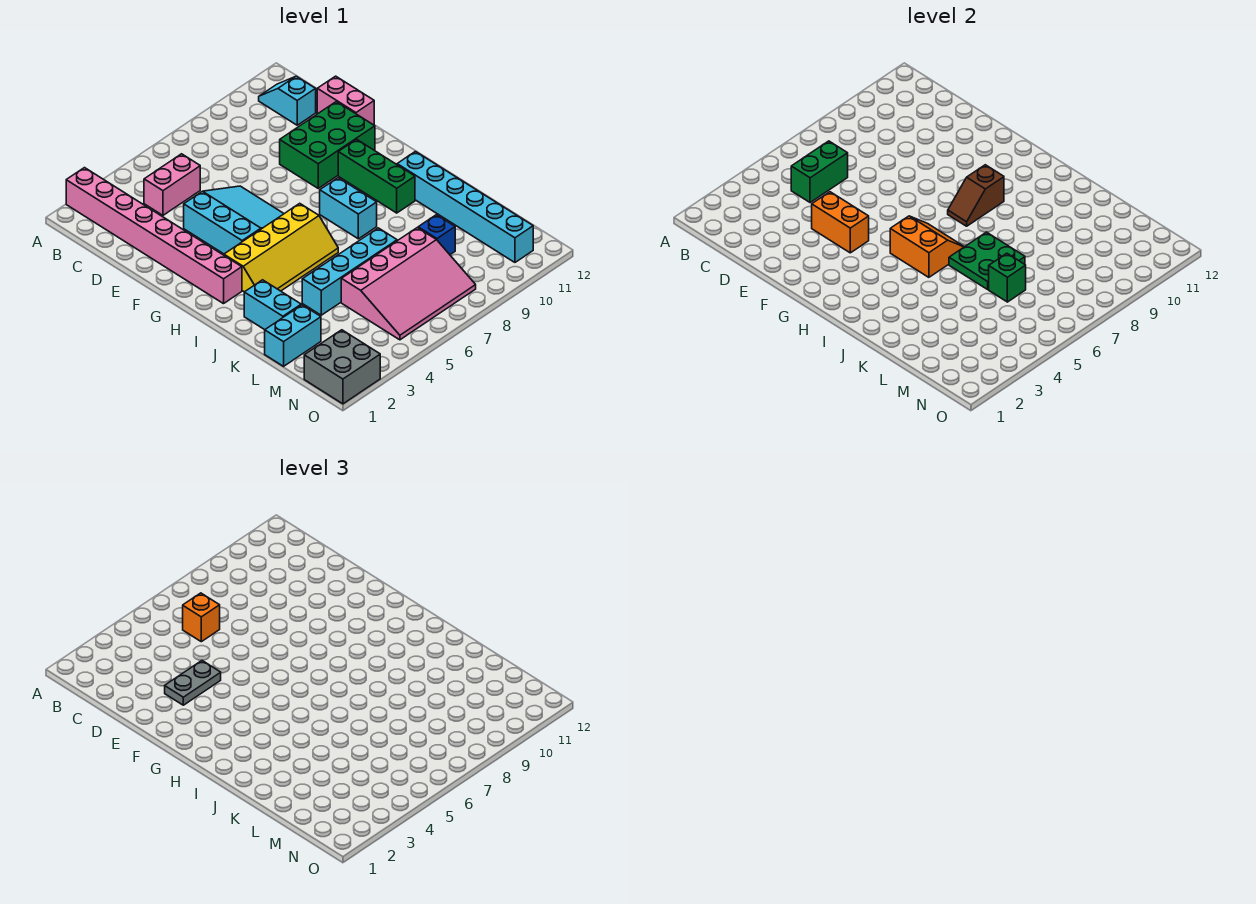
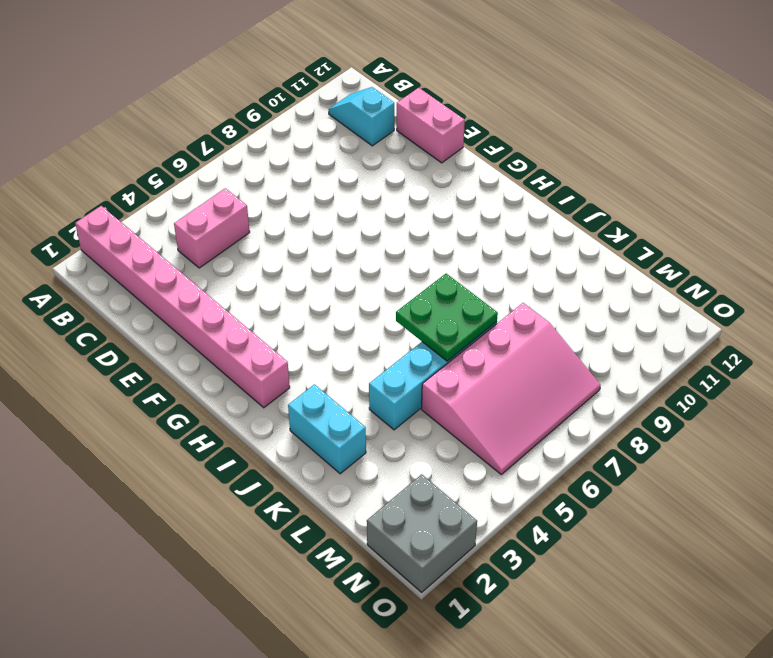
none -> cyan 3x3 slope [184,186,284,254]
none -> green 2x3 brick [280,102,375,188]
none -> green 1x3 brick [338,139,415,213]

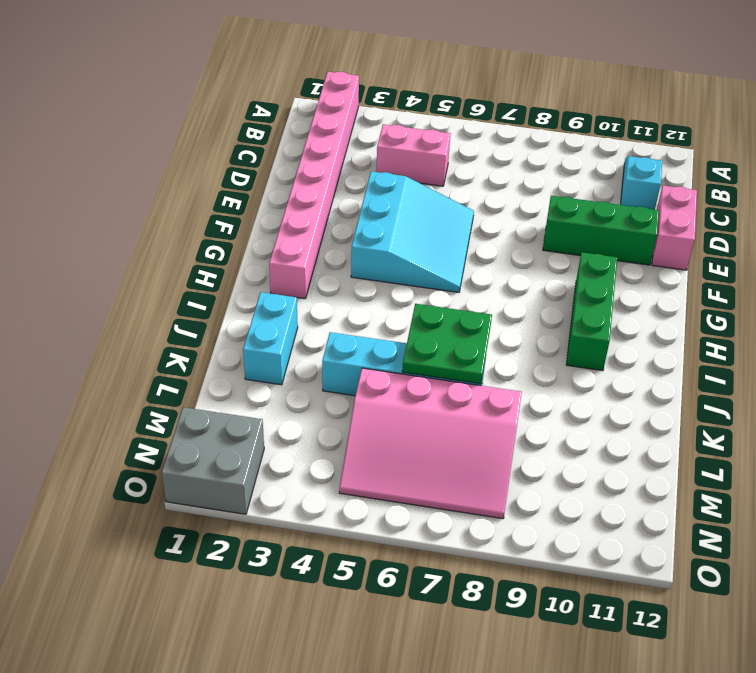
green 1x3 brick [543,196,659,265] -> green 2x3 brick [280,102,375,188]
none -> yellow 2x4 slope [224,203,338,292]
none -> cyan 1x2 brick [320,178,377,239]
none -> cyan 1x6 brick [397,152,533,262]

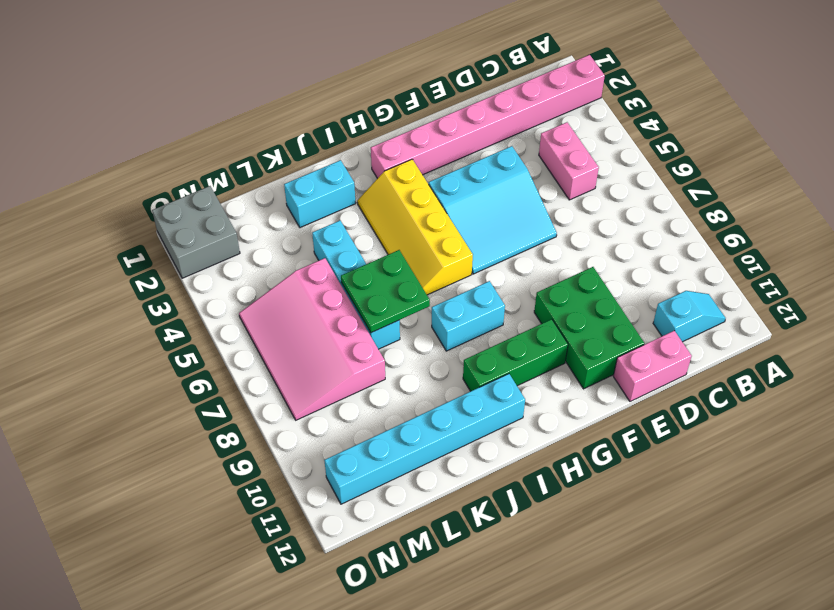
none -> cyan 1x2 brick [265,305,321,366]
none -> blue 1x1 brick [418,215,455,255]
none -> green 1x2 brick [791,141,848,203]

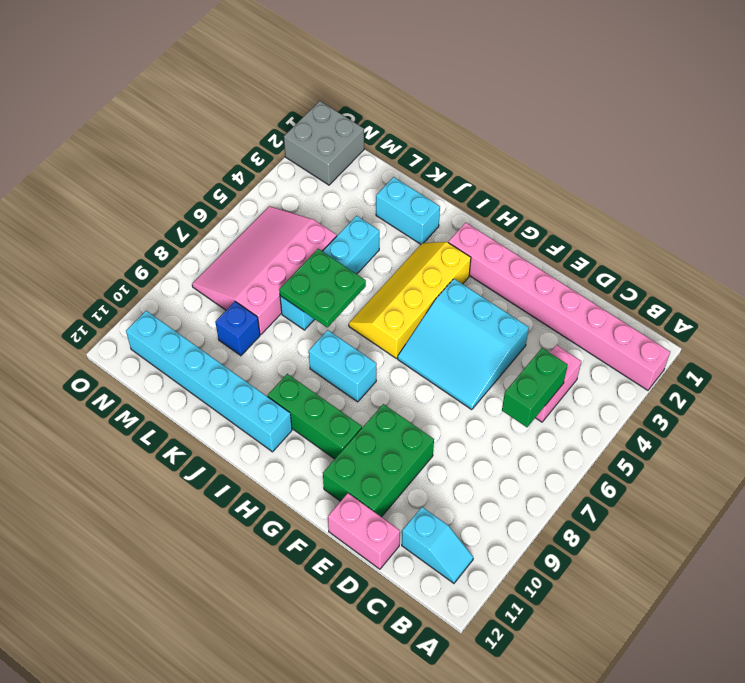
none -> cyan 1x2 brick [265,305,321,366]
none -> orange 1x2 brick [812,192,869,253]
none -> orange 2x2 slope [890,216,964,277]

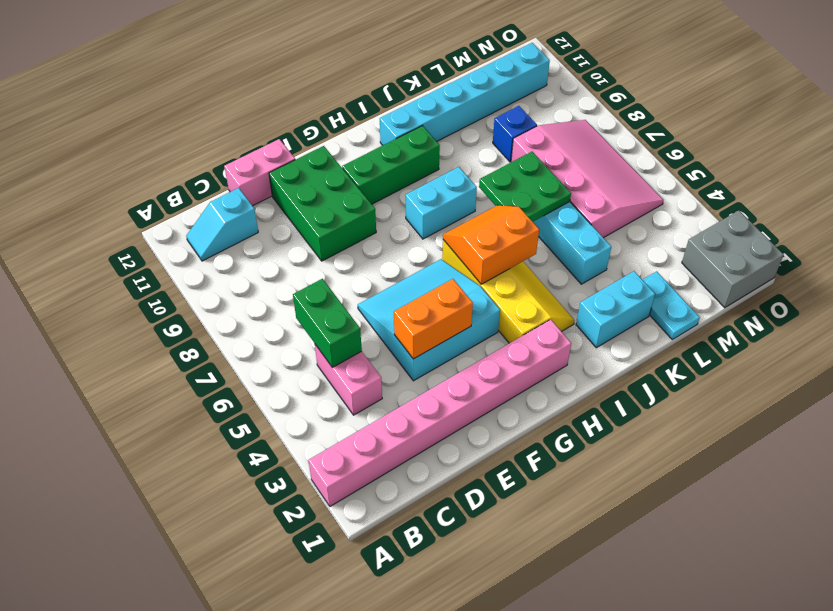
cyan 1x2 plate [643,271,700,339] -> cyan 1x2 brick [265,305,321,366]
none -> brown 1x2 slope [948,165,1004,226]
none -> green 1x1 brick [989,253,1026,302]
none -> orange 1x1 brick [183,593,220,642]

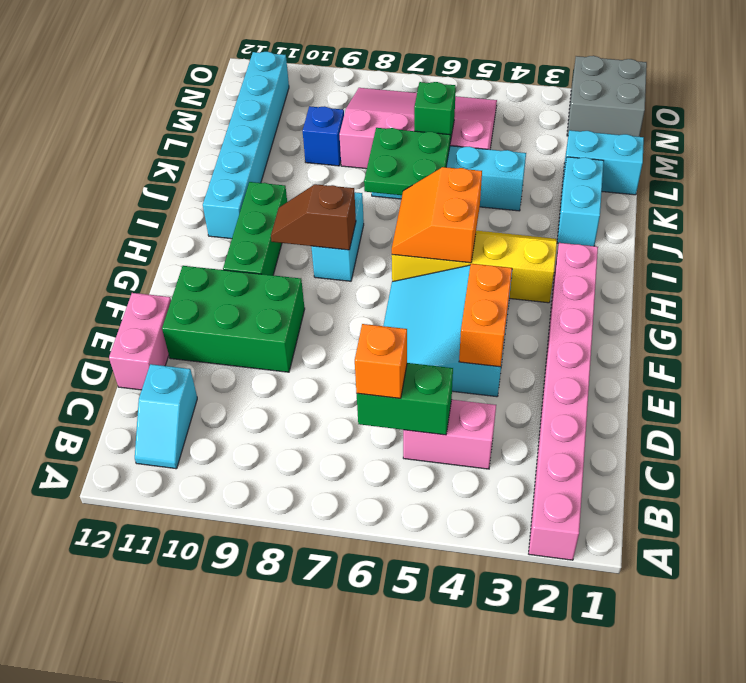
brown 1x2 slope [271,184,356,250] -> brown 1x2 slope turned to [948,165,1004,226]
none -> grey 1x2 plate [165,661,221,705]

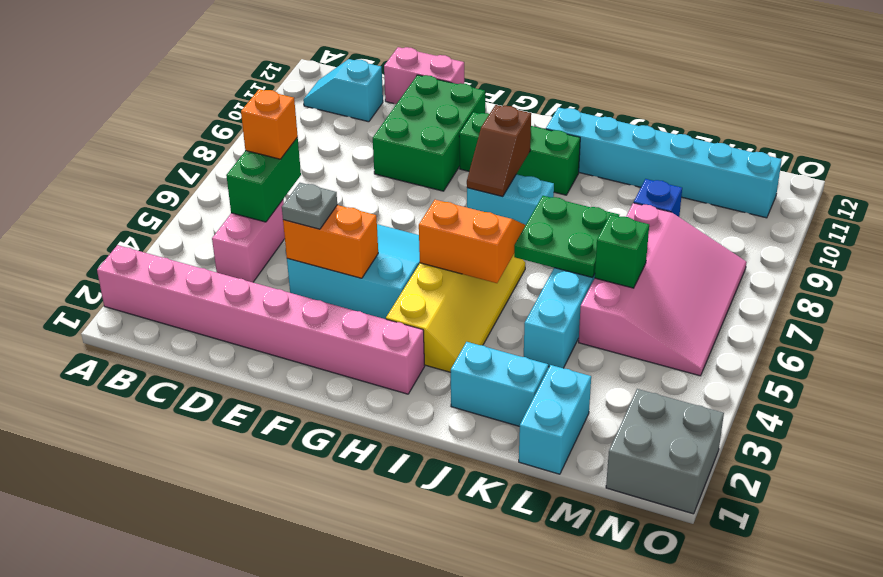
grey 1x1 plate [282,183,337,229] -> grey 1x2 plate [165,661,221,705]

